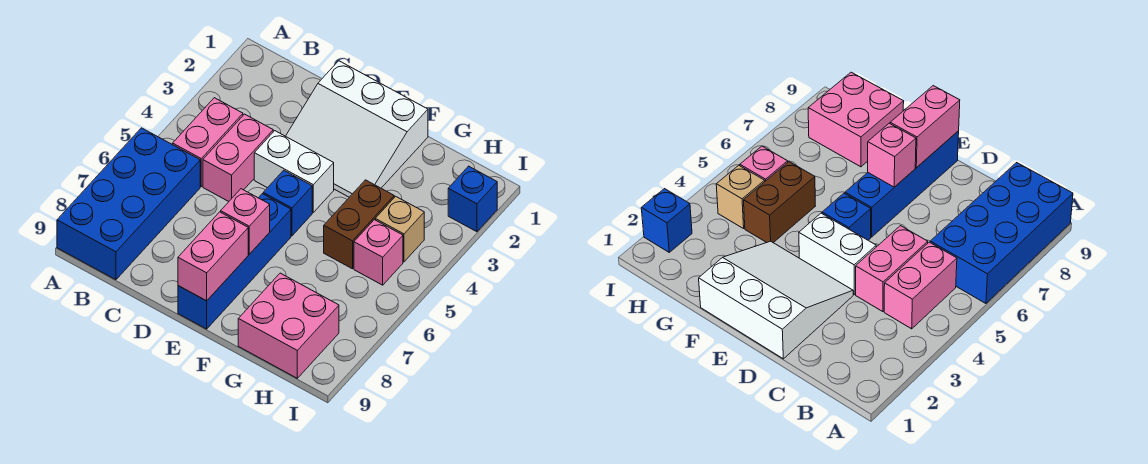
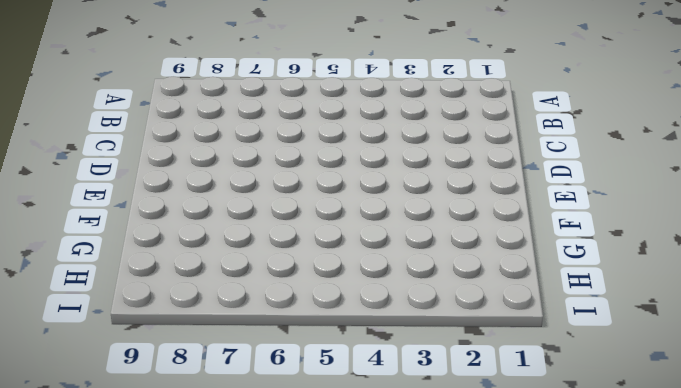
none -> blue 2x4 brick [57,128,200,280]
none -> pink 1x2 brick [173,98,243,186]
none -> pink 1x2 brick [203,114,273,201]

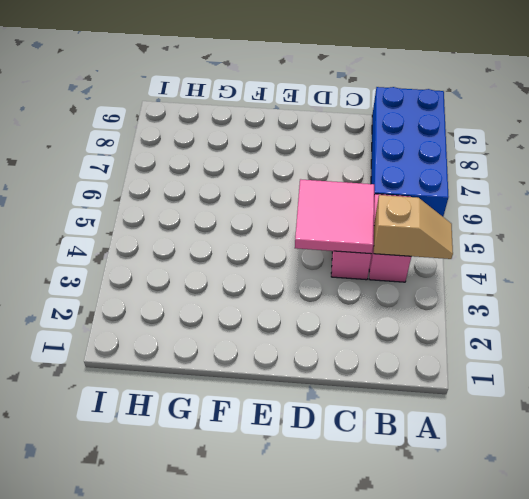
tan 1x2 slope [374,195,453,259] -> none
pink 2x2 tile [295,179,374,254] -> none
none -> white 3x3 slope [286,61,428,197]
none -> white 1x2 brick [254,131,334,212]
none -> blue 1x1 brick [263,170,312,236]

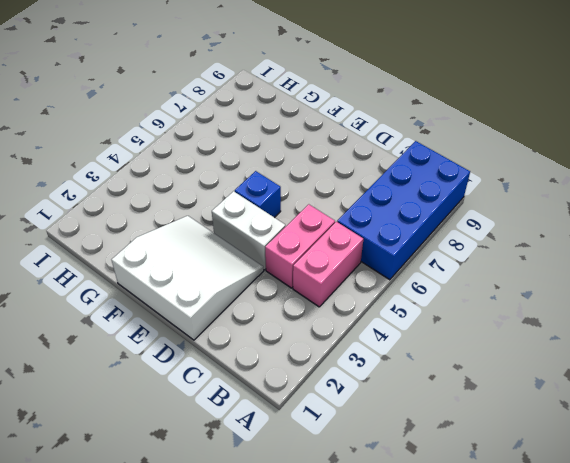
none -> blue 1x4 brick [178,194,291,329]
none -> brown 1x2 brick [324,180,394,269]
none -> pink 2x2 brick [238,273,339,378]

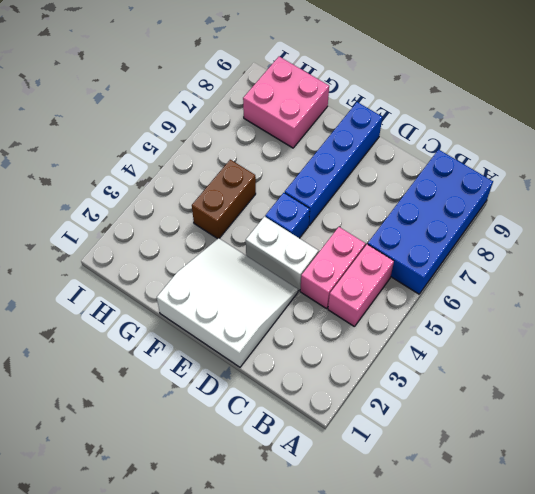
none -> tan 1x1 brick [375,196,424,262]
none -> pink 1x1 brick [354,220,403,285]
none -> blue 1x1 brick [448,166,497,232]

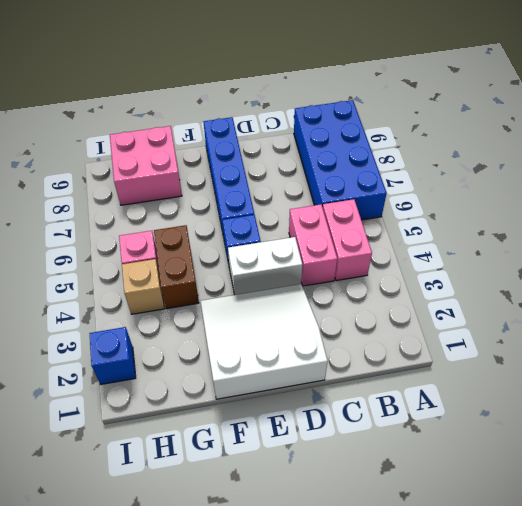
none -> pink 1x1 brick [221,189,270,254]
none -> pink 1x2 brick [178,212,248,301]

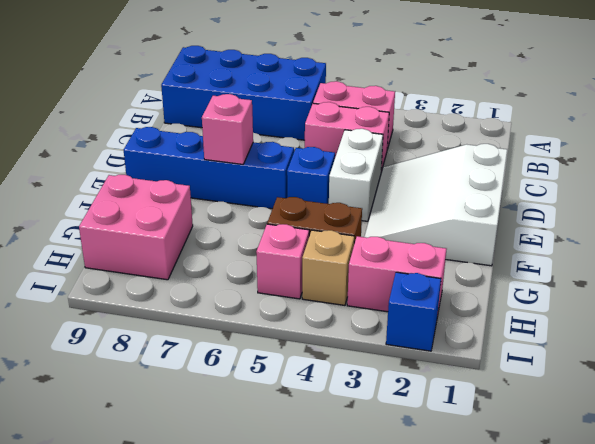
pink 1x2 brick [347,236,446,317] -> pink 1x2 brick moved to [178,212,248,301]

